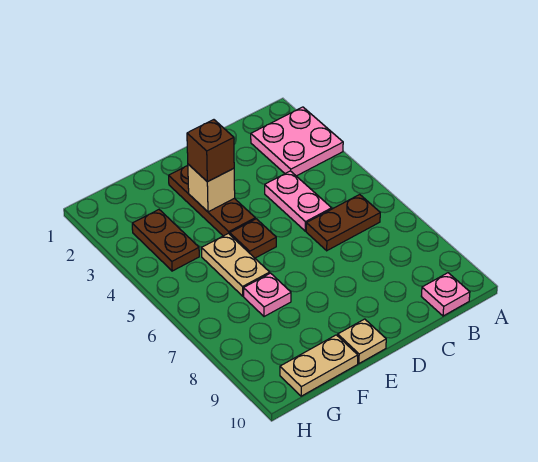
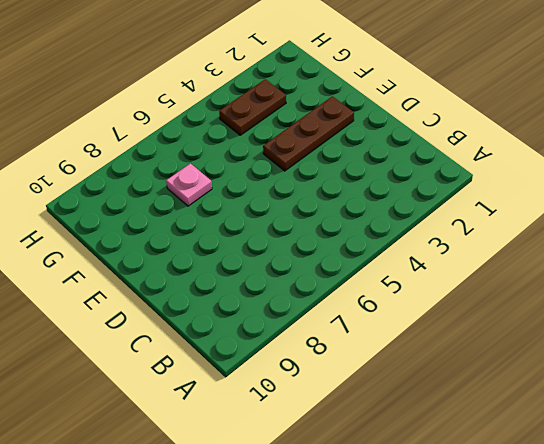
none -> pink 2x2 plate [251,107,343,176]
none -> brown 1x2 plate [306,194,380,251]
none -> pink 1x1 plate [421,273,470,316]

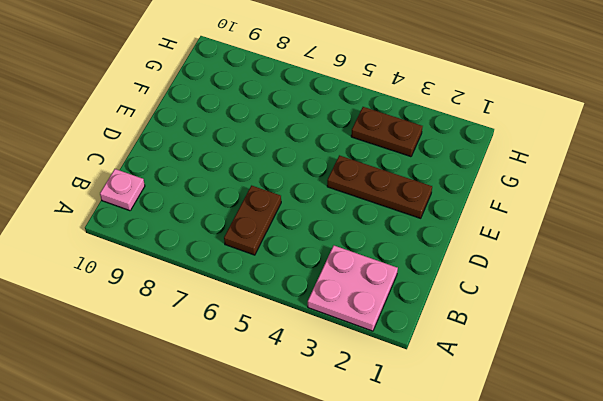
none -> pink 1x2 plate [265,171,332,231]
none -> brown 1x1 plate [230,219,276,258]
none -> tan 1x1 plate [338,319,386,363]

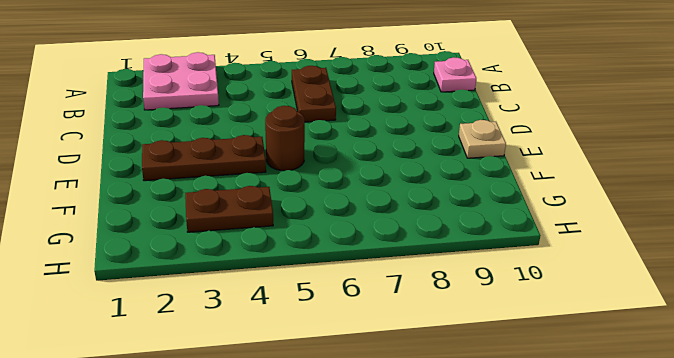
brown 1x1 round brick [265,106,305,171] -> brown 1x1 plate [230,219,276,258]
none -> pink 1x2 plate [265,171,332,231]
none -> tan 1x2 plate [201,233,270,296]
none -> pink 1x1 plate [244,273,291,317]

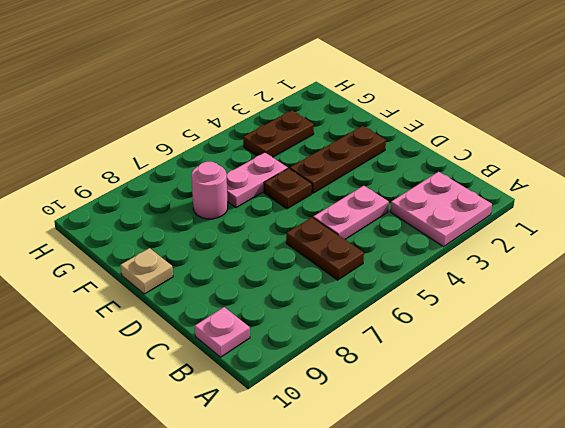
pink 1x2 plate [226,153,288,208] -> tan 1x2 plate [201,233,270,296]
pink 1x1 round brick [191,162,228,219] -> pink 1x1 plate [244,273,291,317]
none -> tan 1x2 plate [280,335,358,396]
none -> tan 1x1 brick [188,164,235,212]
none -> brown 1x1 brick [187,120,234,182]

